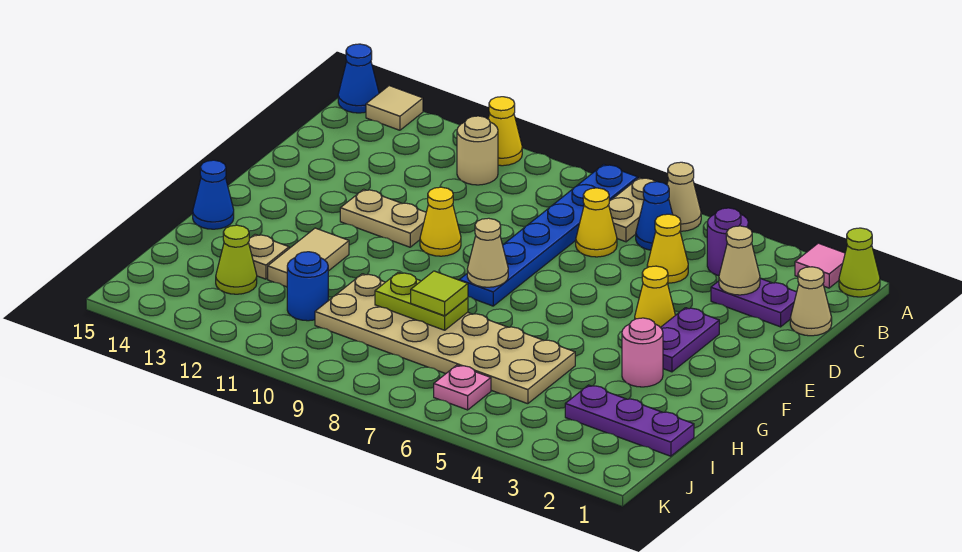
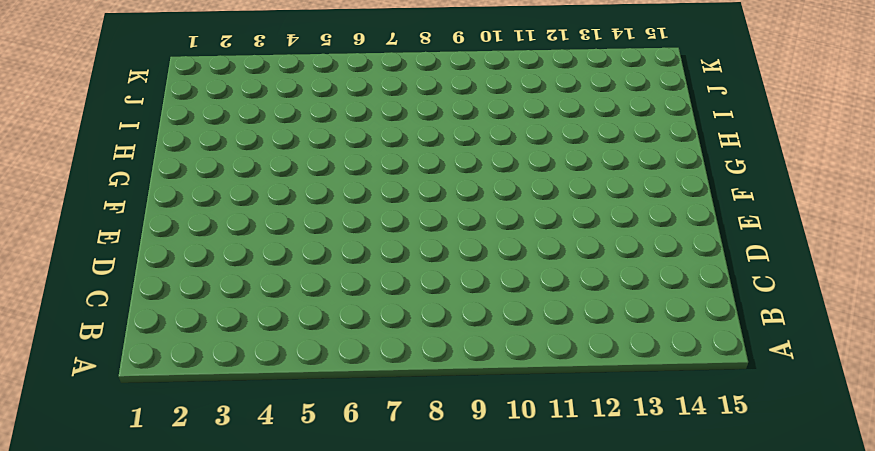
none -> lime 1x1 cone [839,228,880,297]
none -> pink 1x1 tile [795,243,845,288]
none -> tan 1x1 cone [667,162,701,231]
none -> tan 1x2 plate [609,178,655,242]

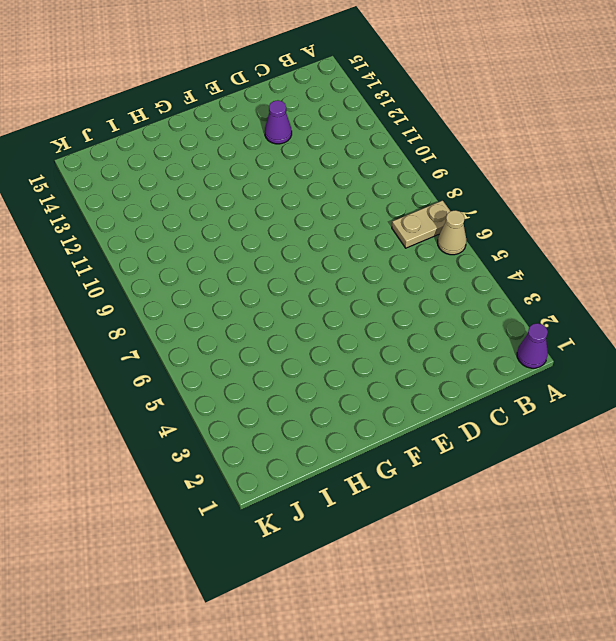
purple 1x1 cone [517,323,548,368] -> lime 1x1 cone [839,228,880,297]
purple 1x1 cone [265,100,292,144] -> none
none -> pink 1x1 tile [795,243,845,288]
none -> blue 1x6 plate [460,164,638,306]
none -> yellow 1x1 cone [488,97,522,166]
none -> tan 1x1 tile [366,86,423,130]

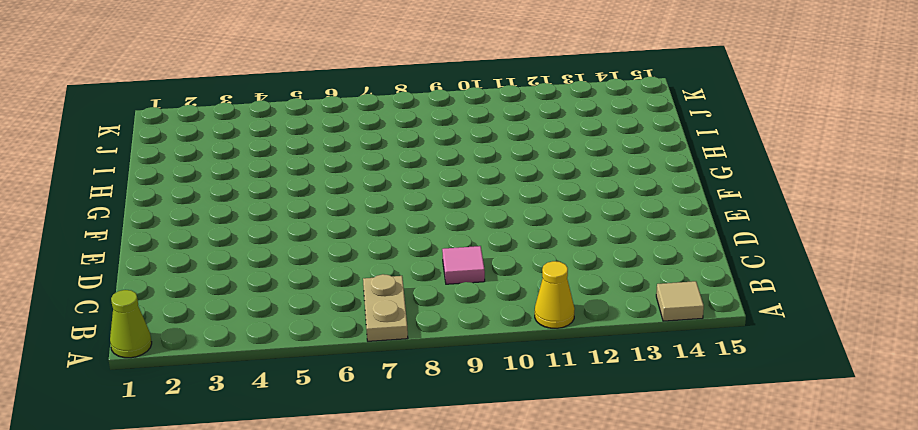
pink 1x1 tile [442,246,485,284] -> pink 1x1 tile moved to [795,243,845,288]
none -> tan 1x1 cone [667,162,701,231]
none -> blue 1x6 plate [460,164,638,306]
none -> blue 1x1 cone [338,44,379,113]
none -> purple 1x1 round brick [707,208,748,276]

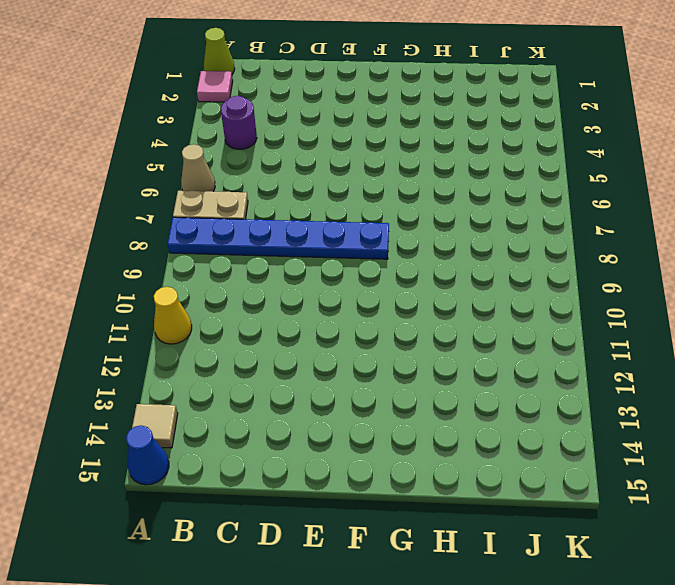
none -> blue 1x1 cone [636,182,673,250]
none -> tan 1x1 round brick [457,116,498,185]
none -> tan 1x1 cone [790,267,832,336]
none -> purple 1x2 plate [711,278,797,327]

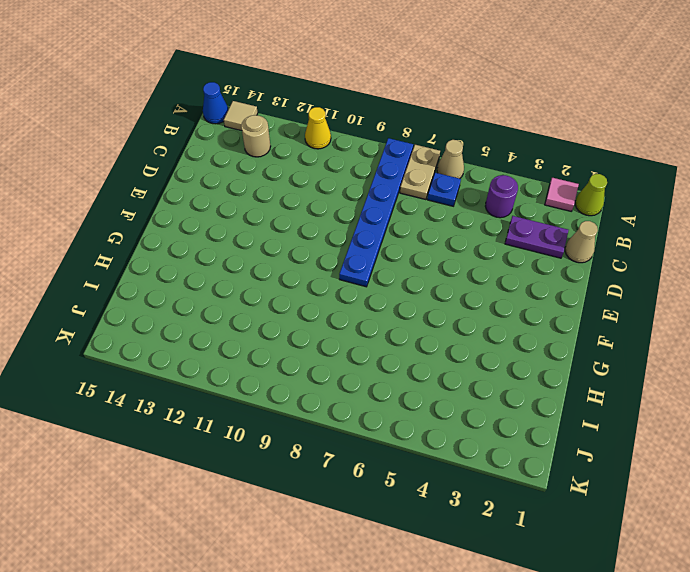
blue 1x1 plate [427,173,461,206] -> blue 1x1 cone [636,182,673,250]
tan 1x1 round brick [241,115,271,157] -> tan 1x1 round brick moved to [457,116,498,185]
none -> yellow 1x1 cone [647,214,688,283]
none -> yellow 1x1 cone [576,188,617,257]
none -> purple 1x2 plate [660,308,719,372]
none -> yellow 1x1 cone [635,266,675,327]

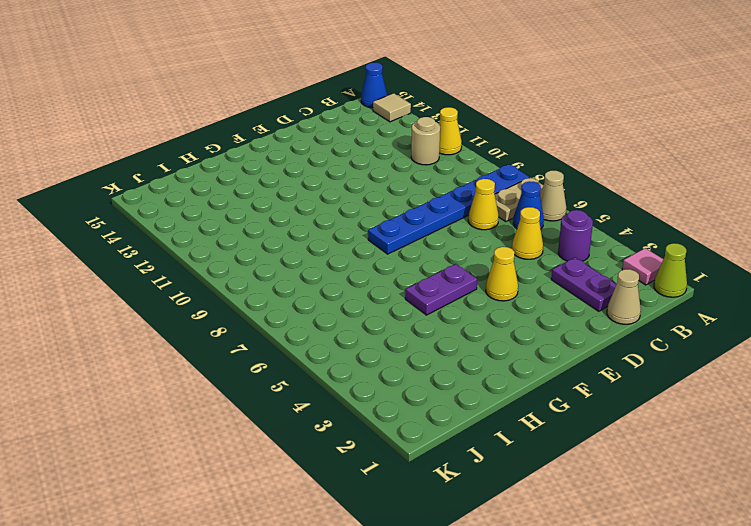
purple 1x2 plate [405,264,477,315] -> purple 1x2 plate moved to [660,308,719,372]
none -> yellow 1x1 cone [420,187,461,256]
none -> tan 1x2 plate [340,189,426,247]
none -> pink 1x1 round brick [622,318,663,387]
none -> tan 1x2 tile [268,228,349,287]

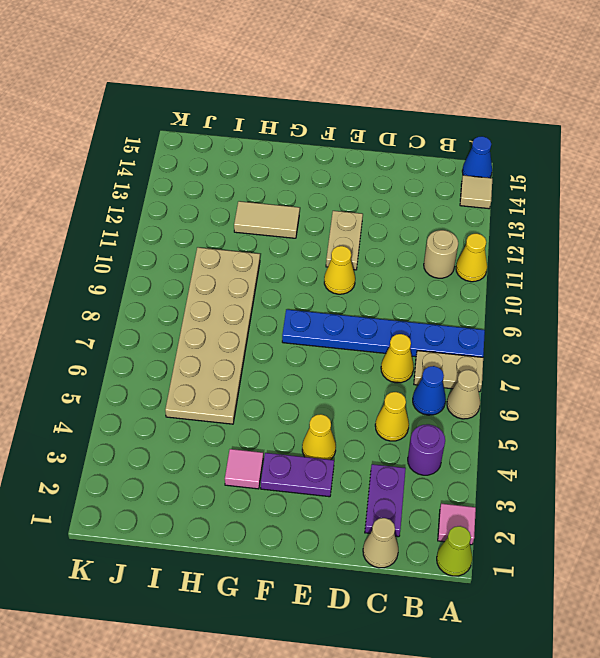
pink 1x1 tile [225,449,263,489] -> pink 1x1 round brick [622,318,663,387]
none -> blue 1x1 cone [193,160,234,229]
none -> tan 1x1 plate [249,234,289,279]
none -> purple 1x3 plate [565,385,694,456]
none -> blue 1x1 round brick [287,252,328,321]

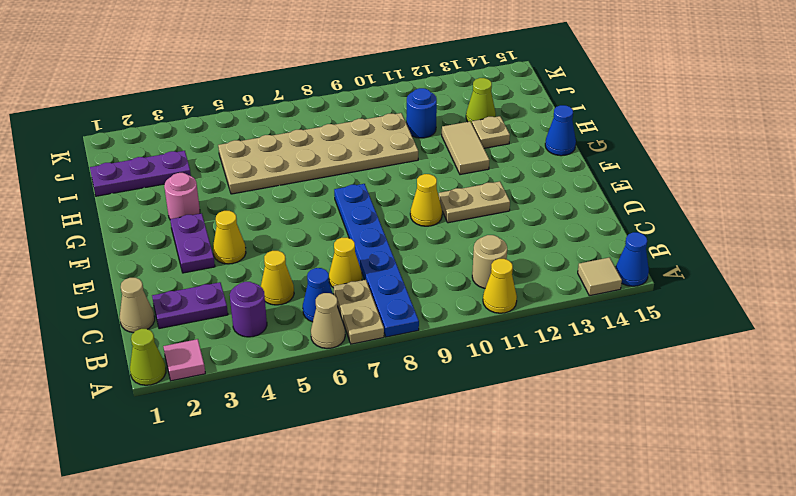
none -> pink 1x1 plate [434,365,491,410]
none -> tan 1x1 cone [719,226,760,295]
none -> tan 1x1 cone [467,218,508,287]
none -> lime 1x2 plate [375,272,468,330]

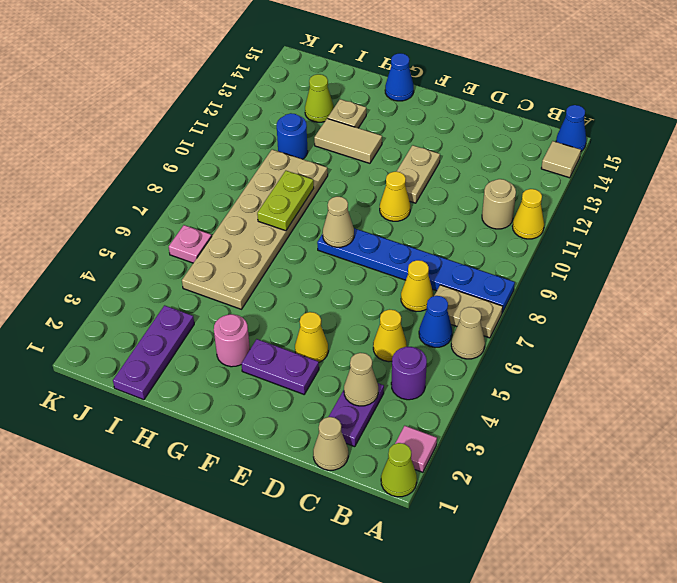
none -> lime 1x1 tile [411,271,468,316]

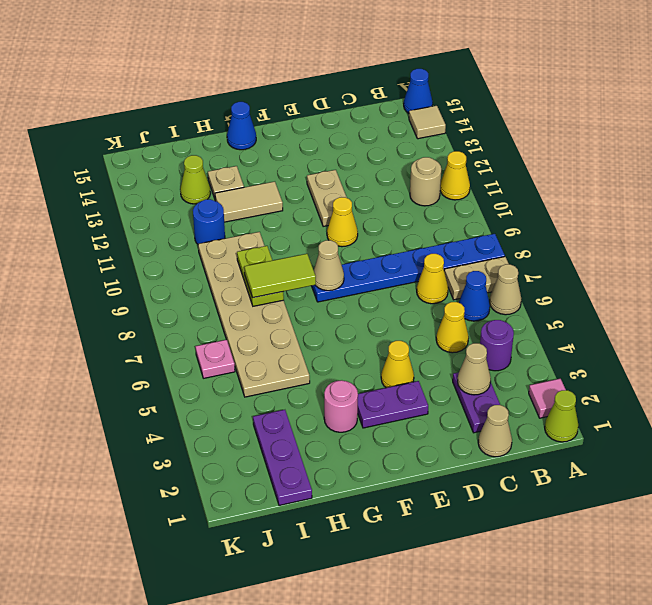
lime 1x2 tile [244,254,316,298] -> lime 1x1 tile [411,271,468,316]

